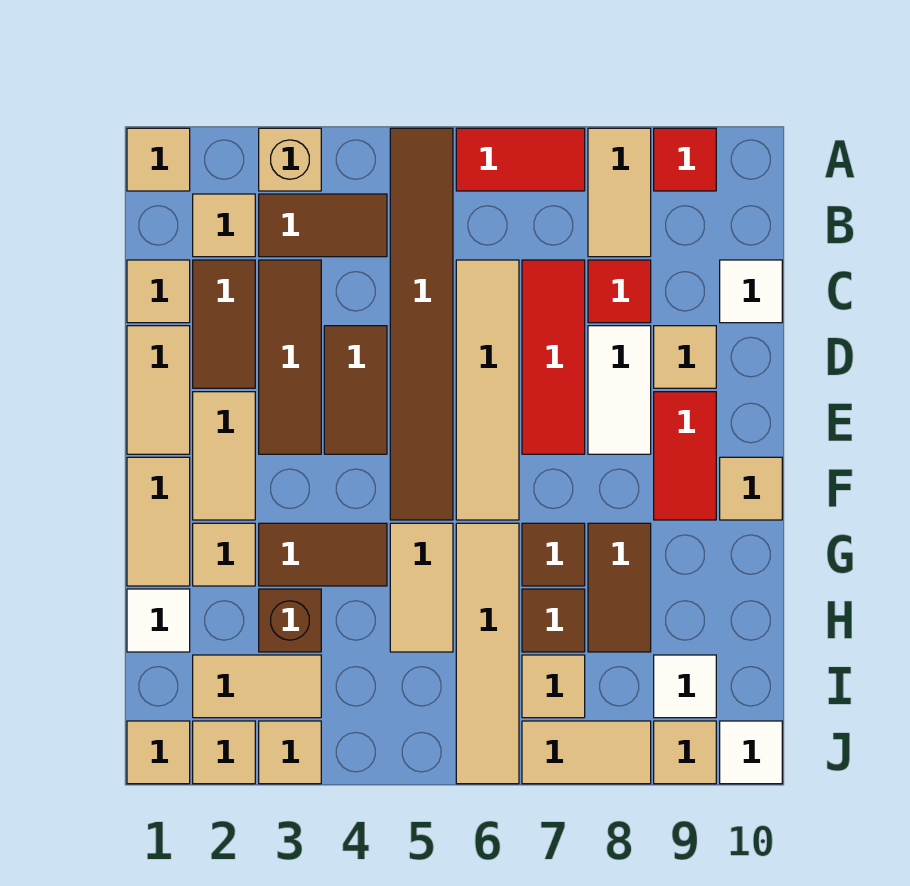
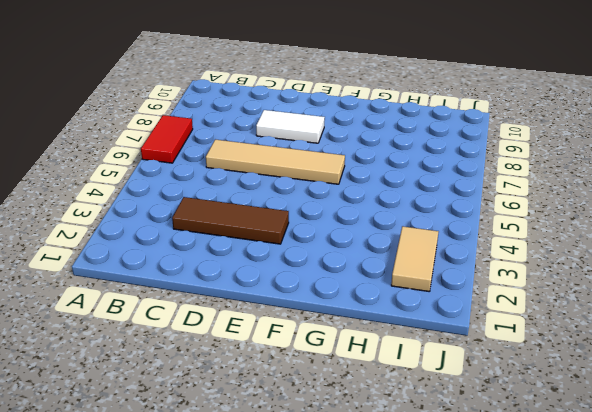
none -> tan 1x1 tile [127,128,190,191]
none -> tan 1x1 brick [259,128,321,191]
none -> brown 1x6 tile [390,128,453,520]
none -> tan 1x2 tile [588,128,651,257]

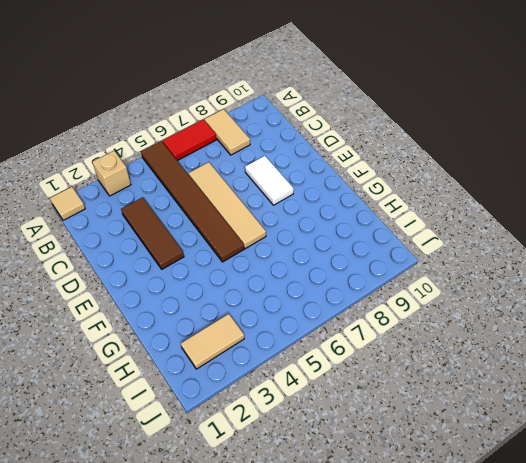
none -> red 1x1 tile [654,128,716,191]
none -> tan 1x1 tile [193,194,255,257]
none -> brown 1x2 tile [259,194,387,257]
none -> tan 1x1 tile [127,260,190,323]

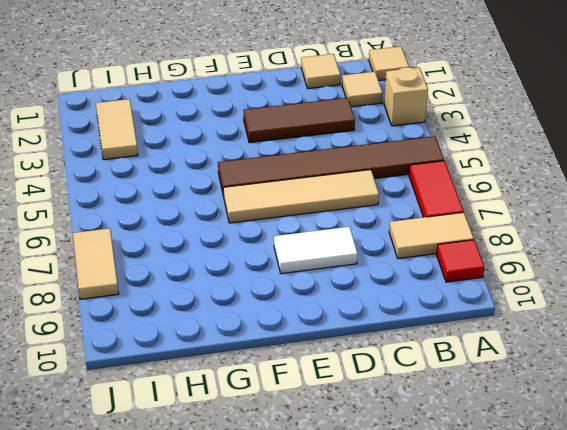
none -> brown 1x2 tile [259,194,387,257]
none -> brown 1x2 tile [193,260,255,388]
none -> red 1x3 tile [522,260,585,454]
none -> red 1x1 tile [588,260,651,323]

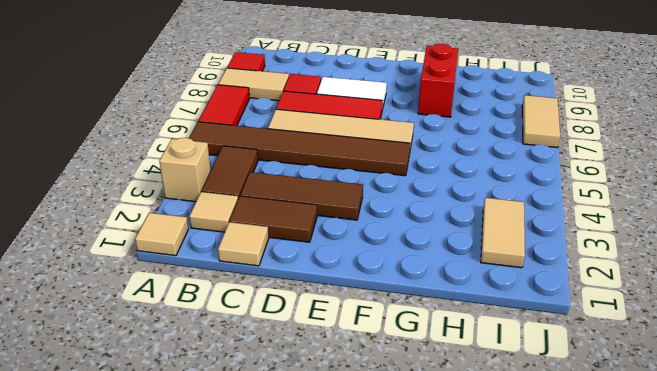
red 1x2 brick [418,44,458,117] -> brown 1x2 tile [588,523,651,652]
none -> white 1x1 tile [720,260,782,323]
none -> tan 1x2 tile [127,326,190,454]
none -> brown 1x2 tile [324,326,387,454]
none -> tan 1x1 tile [654,326,716,388]

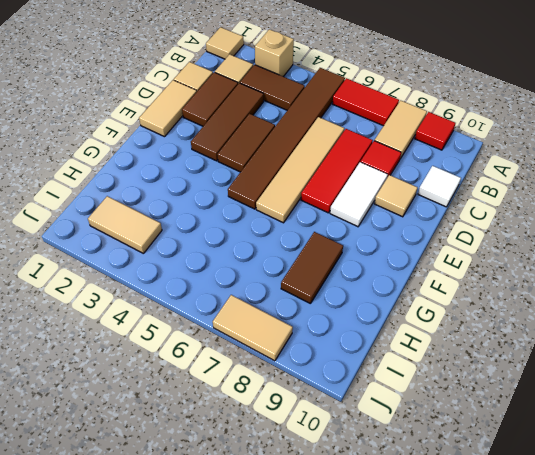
none -> tan 1x2 tile [193,392,255,520]
none -> red 1x2 tile [654,392,716,520]
none -> tan 1x2 tile [127,457,190,586]
none -> tan 1x1 tile [720,457,782,520]

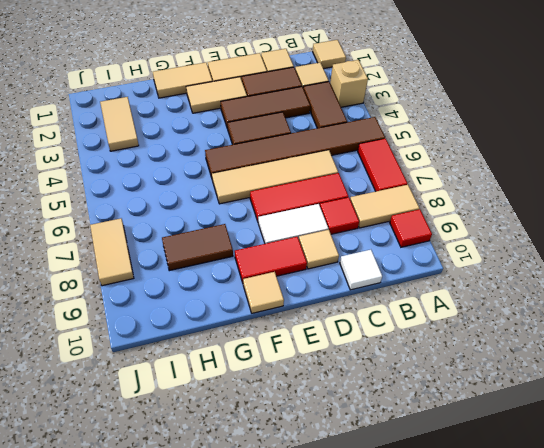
none -> tan 1x1 tile [193,523,255,586]
none -> brown 1x2 tile [259,523,387,586]
none -> tan 1x2 tile [390,523,453,652]
none -> tan 1x4 tile [456,523,519,784]

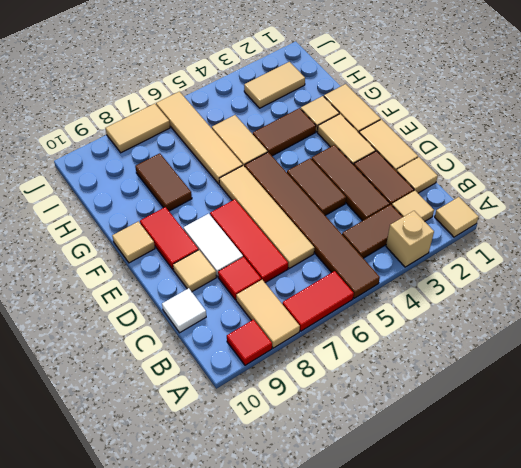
none -> brown 1x1 tile [522,523,585,586]
none -> white 1x1 tile [127,589,190,652]
none -> brown 1x1 brick [259,589,321,652]
none -> brown 1x1 tile [522,589,585,652]

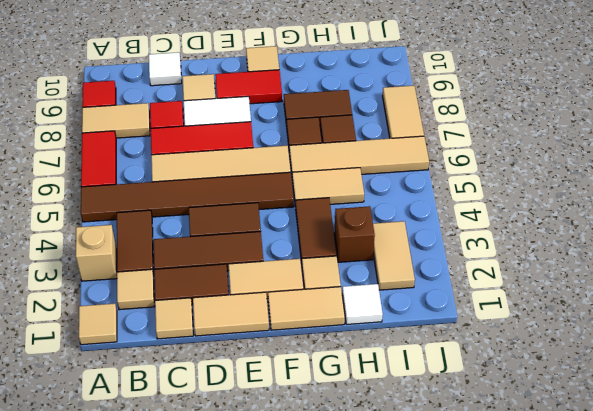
none -> tan 1x1 tile [522,655,585,718]
none -> white 1x1 tile [654,655,716,718]
none -> tan 1x1 tile [127,721,190,784]
none -> tan 1x1 tile [193,721,255,784]

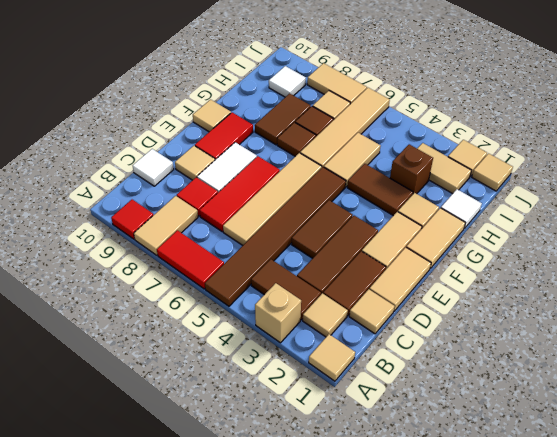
none -> tan 1x1 tile [259,721,321,784]
none -> tan 1x1 tile [654,721,716,784]
none -> white 1x1 tile [720,721,782,784]

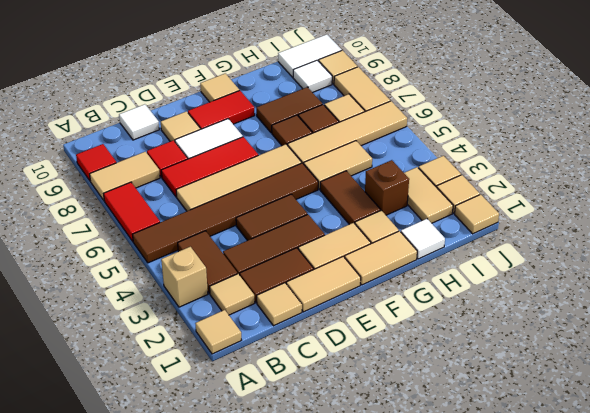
white 1x2 tile [278,34,342,77] -> white 1x1 tile [720,721,782,784]

